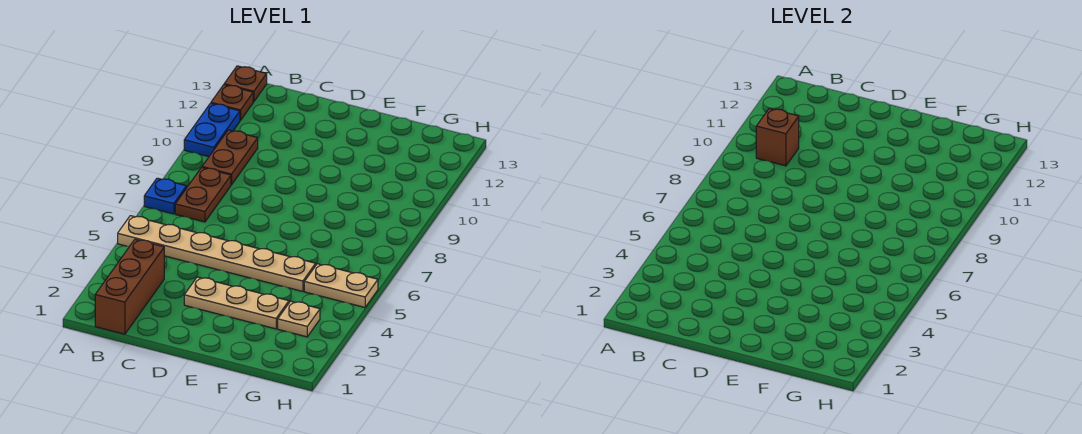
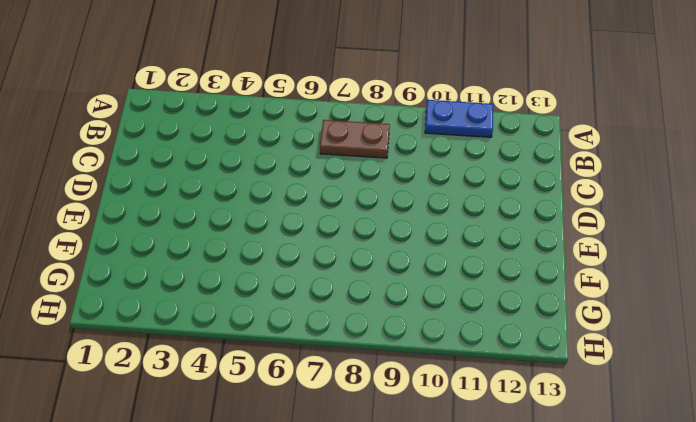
none -> tan 1x6 plate [118,216,316,291]
none -> blue 1x1 plate [144,178,187,214]
none -> brown 1x1 plate [211,85,253,120]

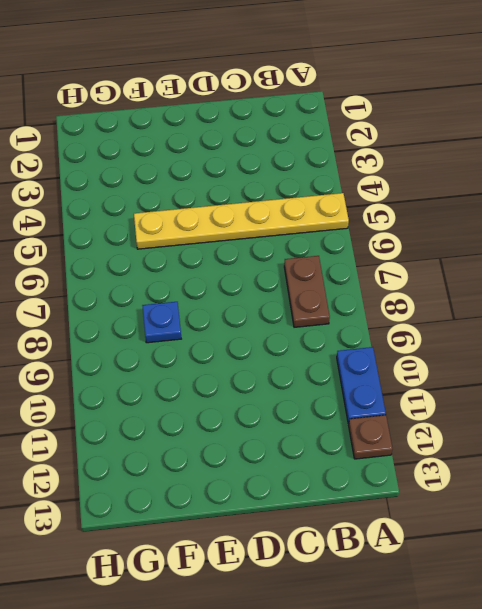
yellow 1x6 plate [134,193,349,249] -> tan 1x6 plate [118,216,316,291]
blue 1x1 plate [142,302,181,343] -> blue 1x1 plate moved to [144,178,187,214]
none -> brown 1x1 plate [224,66,267,102]
none -> brown 1x3 brick [95,240,164,334]
none -> brown 1x2 plate [202,130,258,185]

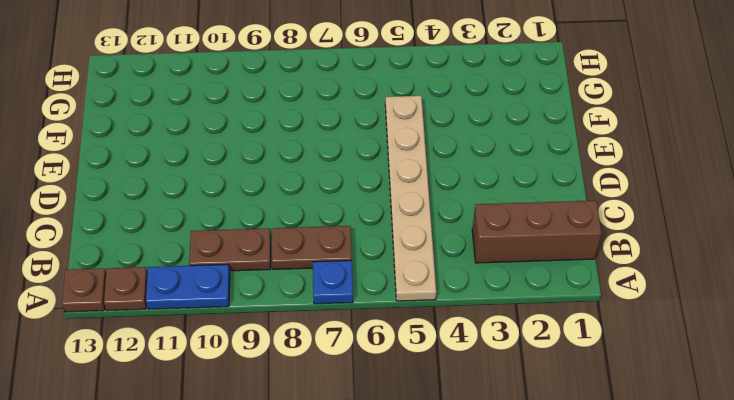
none -> tan 1x3 plate [184,277,289,329]
none -> tan 1x1 plate [278,301,320,337]
none -> tan 1x2 plate [304,264,378,307]

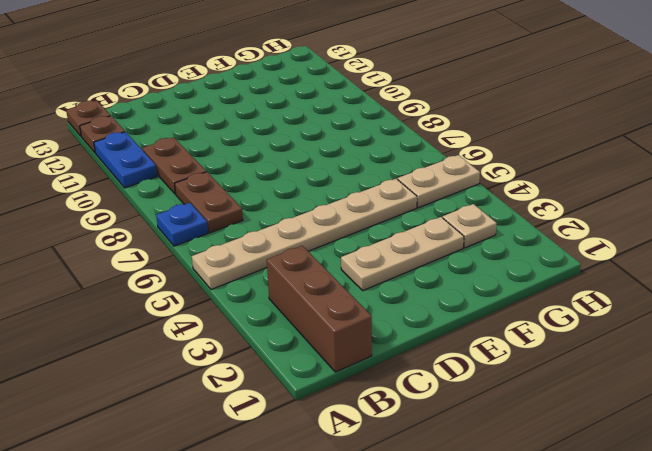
none -> brown 1x1 brick [756,108,799,166]

